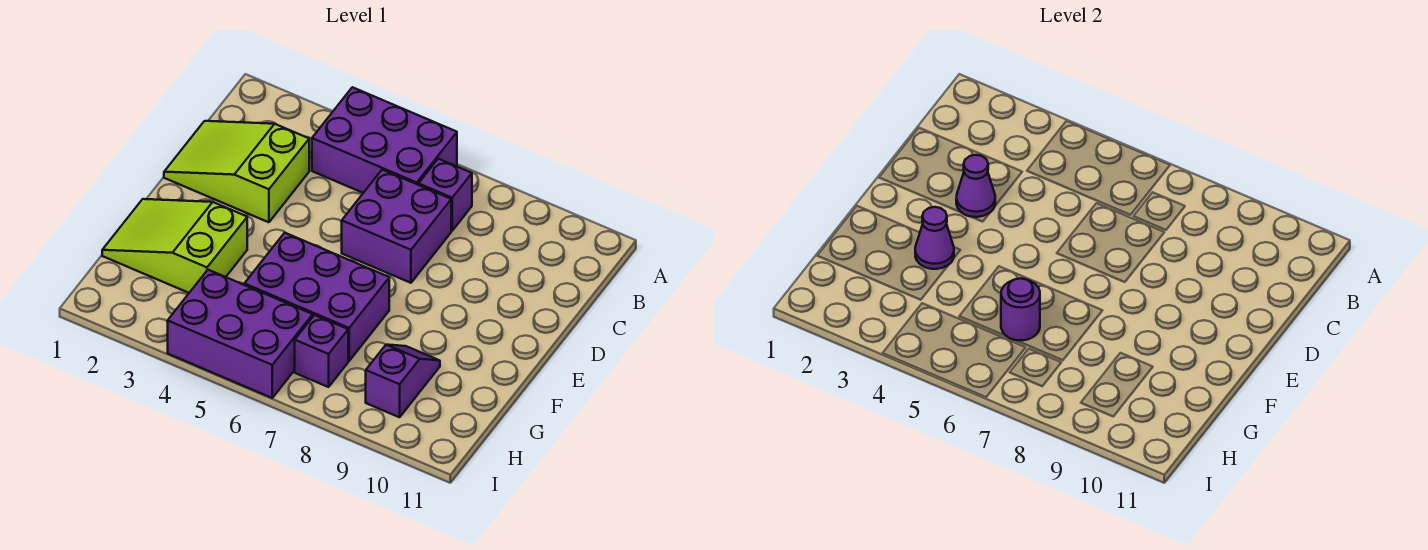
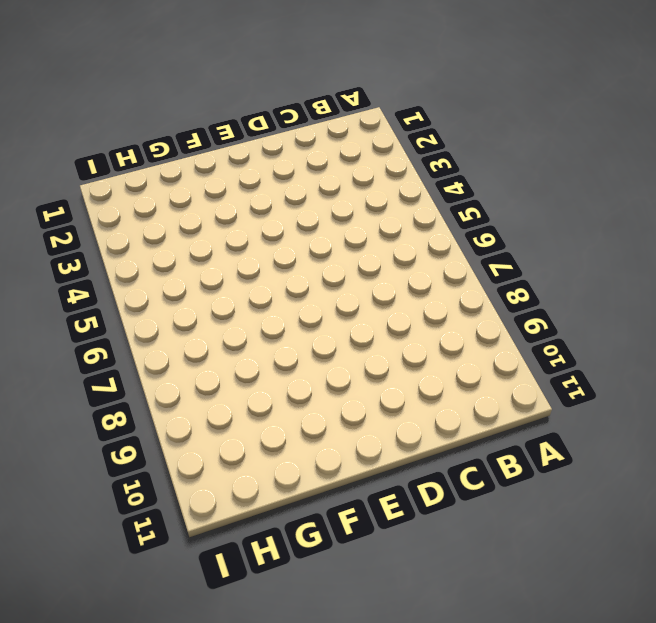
none -> purple 2x3 brick [312,87,457,193]
none -> purple 1x1 brick [419,159,472,231]
none -> lime 2x3 slope [164,121,309,222]

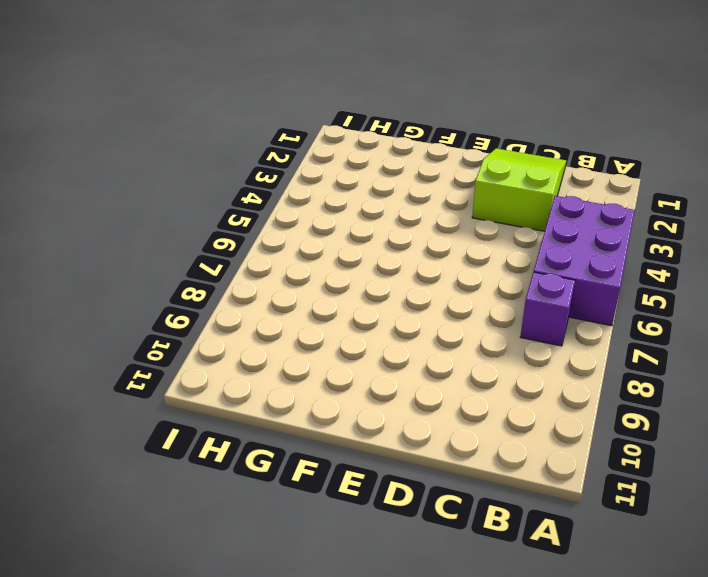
none -> purple 2x2 brick [342,170,451,283]
none -> lime 2x3 slope [102,199,247,293]
none -> purple 2x3 brick [244,233,389,361]

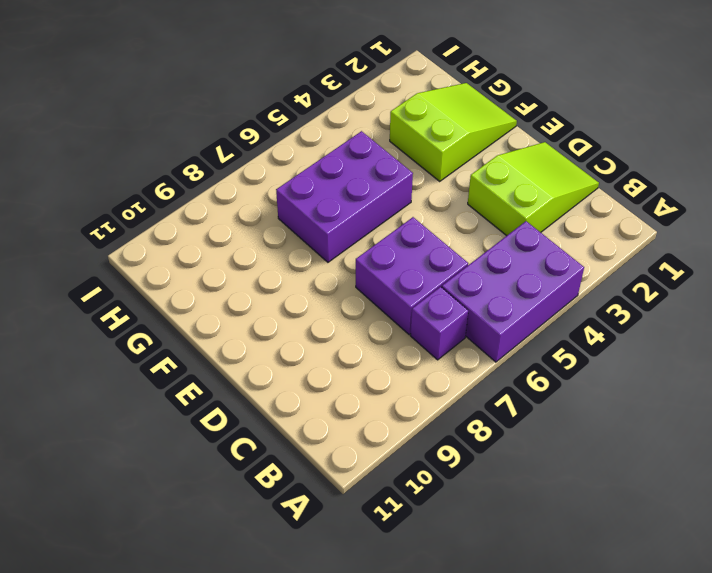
none -> purple 1x2 slope [366,345,440,417]
none -> purple 2x3 brick [168,270,313,398]
none -> purple 1x1 brick [295,315,348,387]

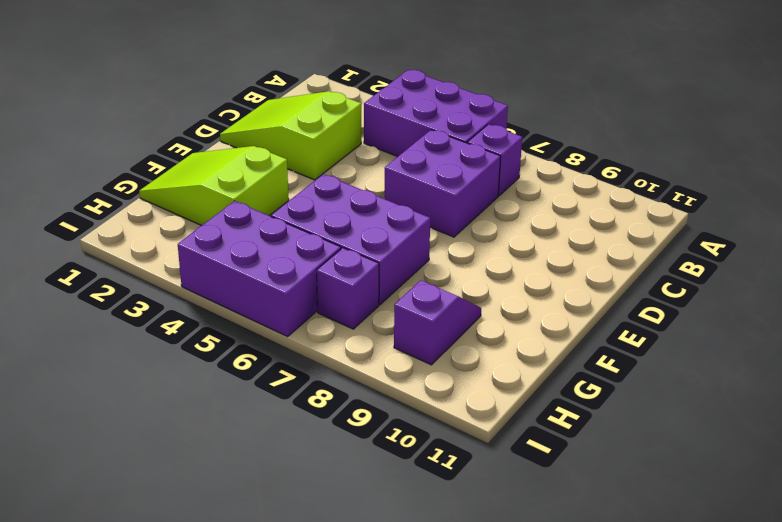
none -> purple 1x1 cone [956,155,995,217]
none -> purple 1x1 cone [915,207,954,269]
none -> purple 1x1 round brick [1001,278,1040,340]

